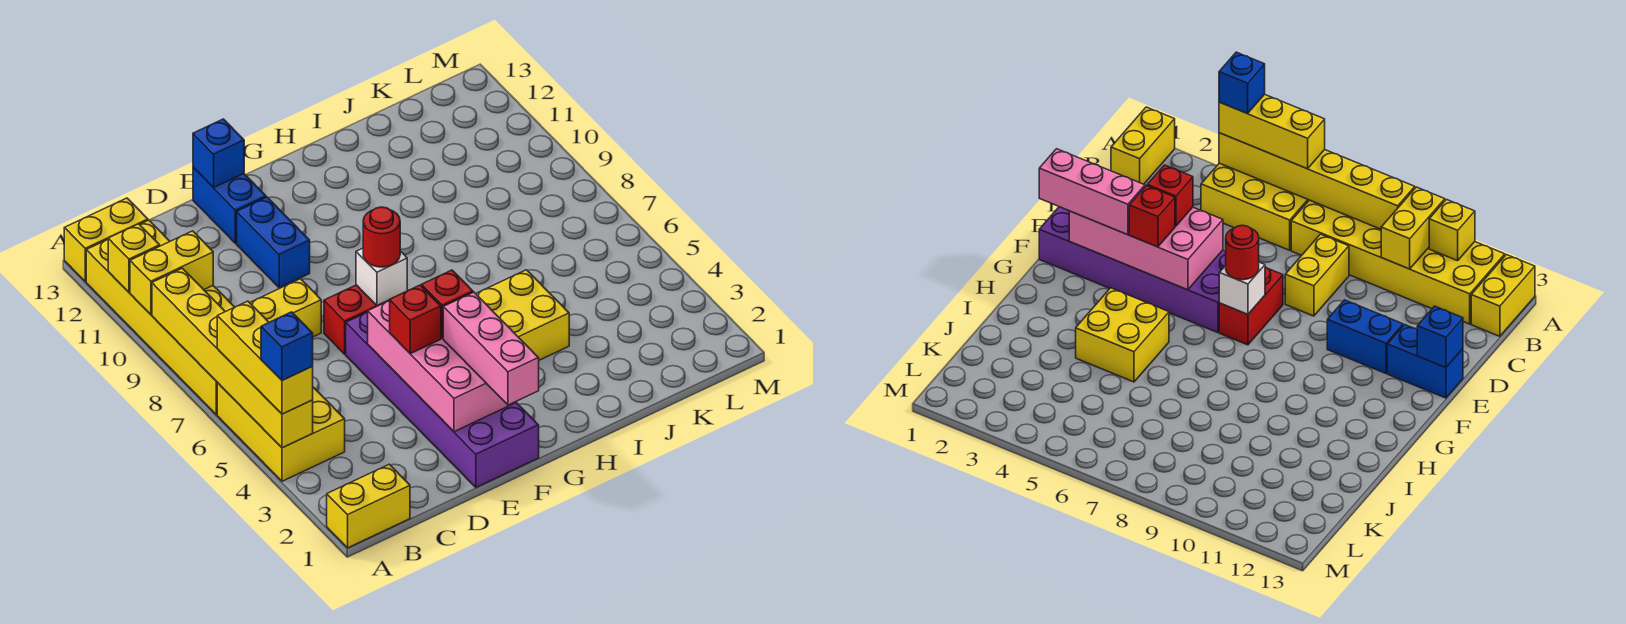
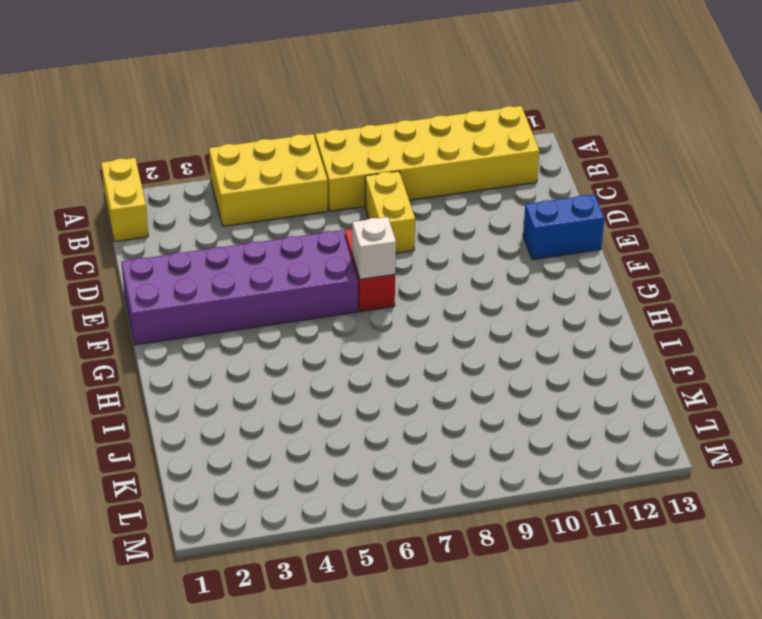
none -> yellow 1x2 brick [64,198,148,282]
none -> blue 1x2 brick [237,197,310,288]
none -> yellow 2x2 brick [476,270,569,360]

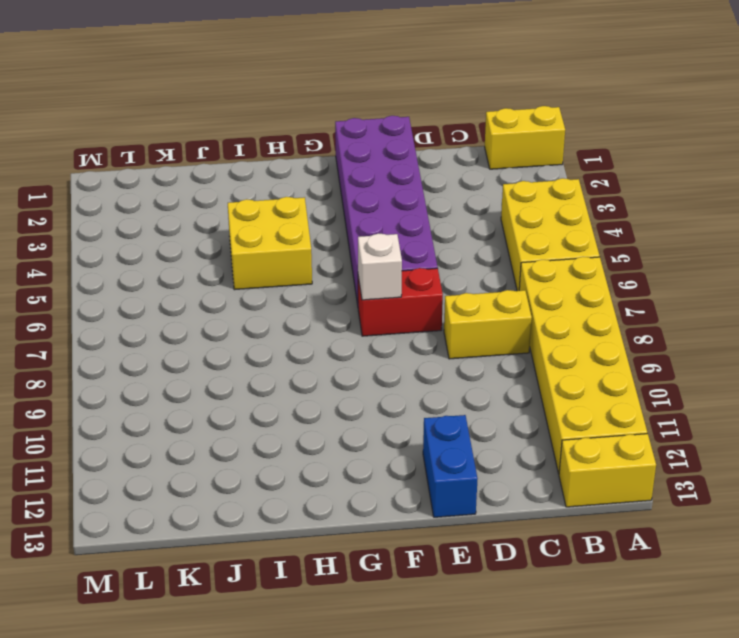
none -> blue 1x2 brick [237,197,310,288]
none -> yellow 1x6 brick [152,268,313,448]
none -> yellow 1x2 brick [130,231,213,314]

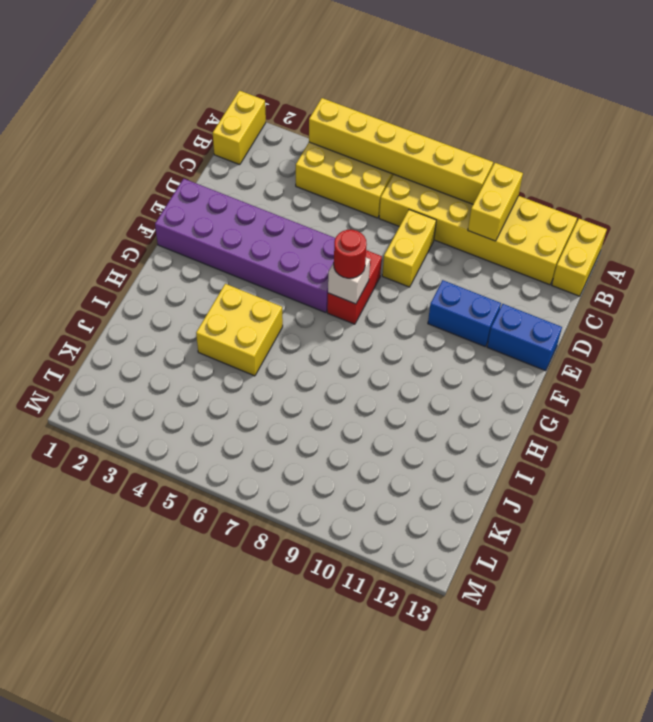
none -> yellow 1x1 brick [108,224,160,292]
none -> pink 2x4 brick [368,285,517,432]
none -> blue 1x1 brick [193,119,244,188]

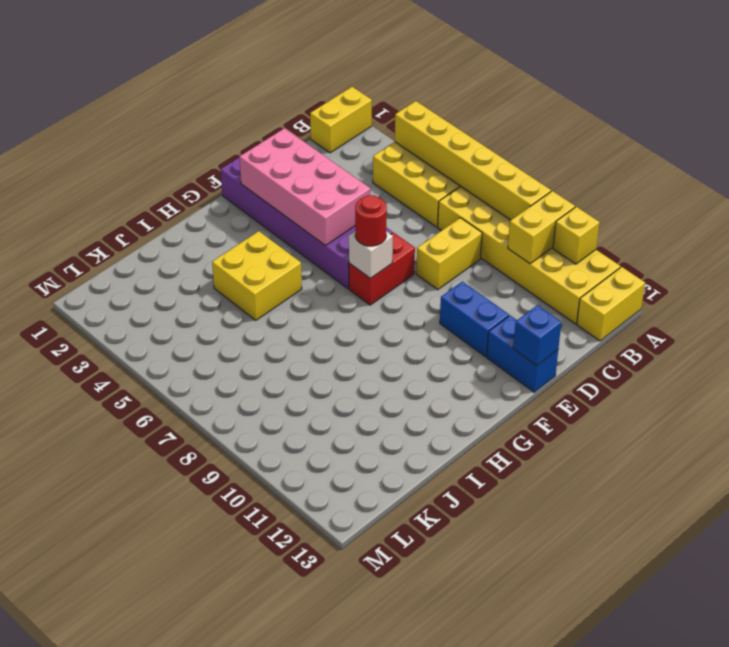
none -> yellow 1x3 brick [217,301,313,414]
none -> red 1x1 brick [390,285,441,354]
none -> pink 1x3 brick [443,292,539,405]

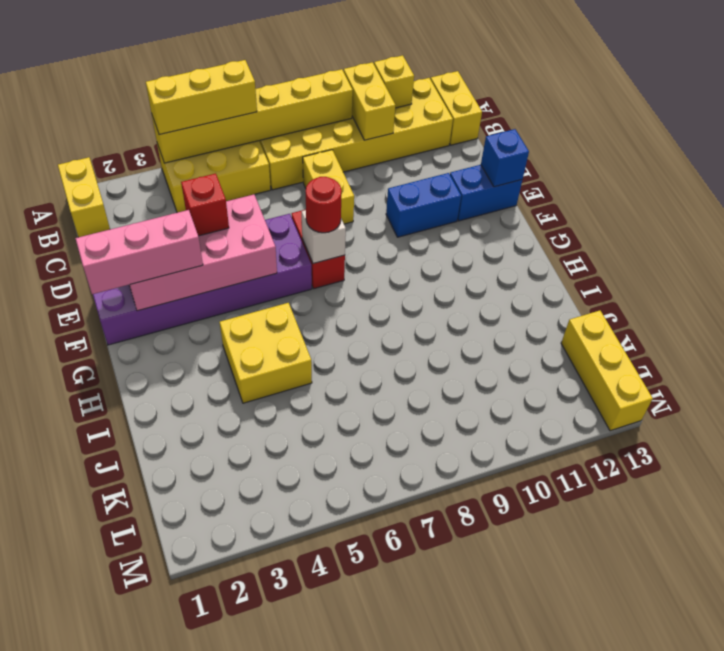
yellow 1x3 brick [561,311,653,431] -> none
none -> red 1x1 brick [422,270,473,339]
none -> blue 1x1 brick [261,312,313,381]

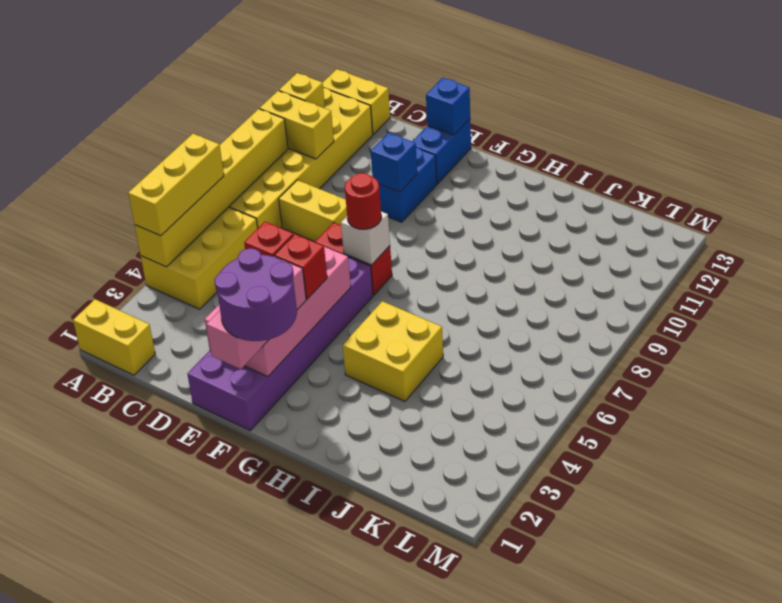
blue 1x1 brick [371,133,417,192] -> blue 1x1 brick moved to [261,312,313,381]
purple 2x2 round brick [214,248,297,341] -> none

